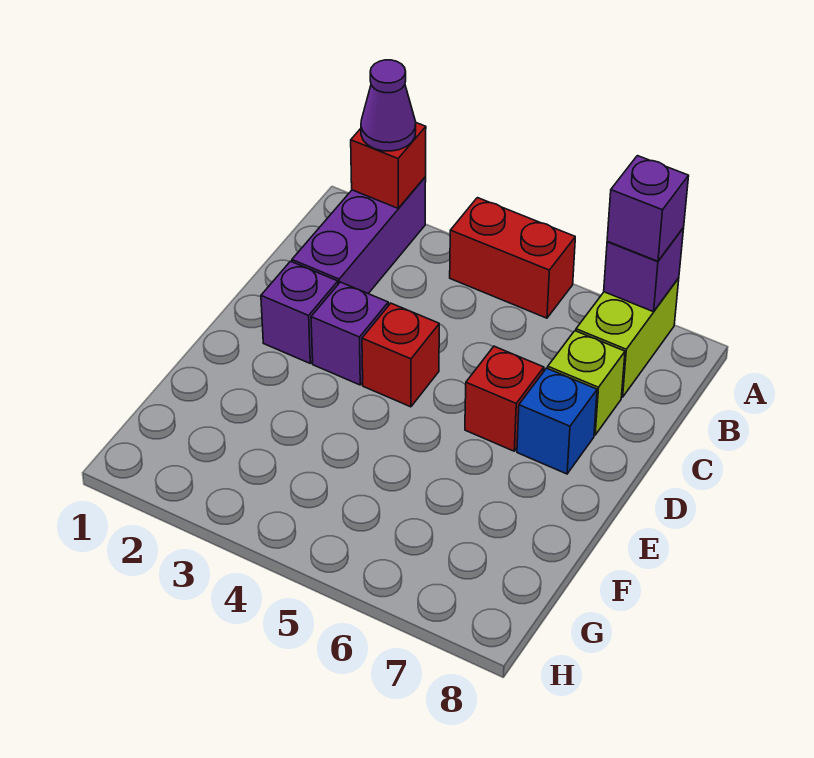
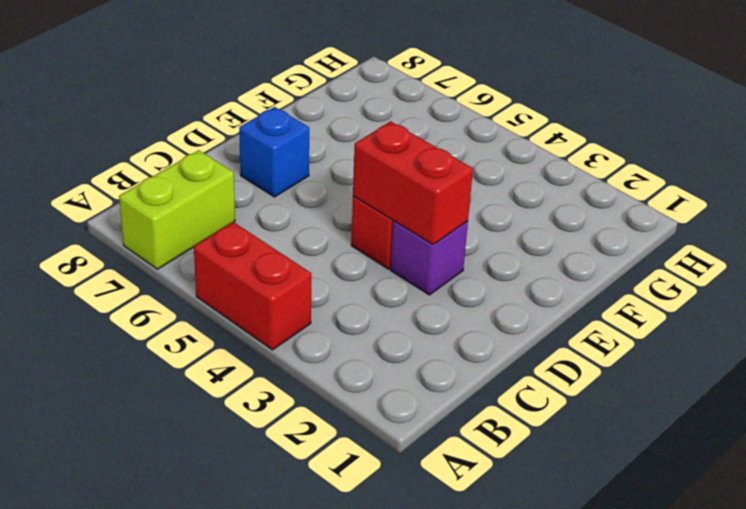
red 1x2 brick [353,121,473,244] -> none
none -> purple 1x3 brick [292,177,426,294]
none -> lime 1x1 brick [548,331,625,435]
none -> purple 1x1 brick [261,261,338,363]

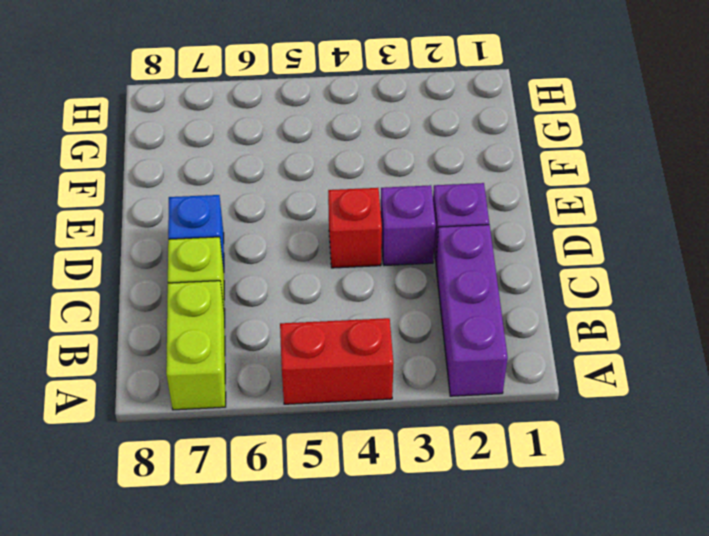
none -> red 1x1 brick [465,346,544,451]
none -> red 1x1 brick [351,123,426,208]
none -> purple 1x1 brick [604,228,684,312]

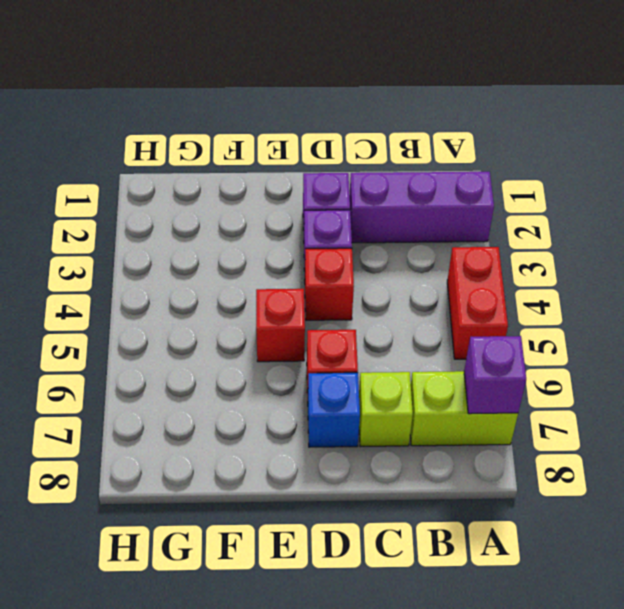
red 1x1 brick [256,289,305,362] -> red 1x1 brick moved to [351,123,426,208]
none -> purple 1x1 cone [361,60,416,151]
none -> purple 1x1 brick [607,156,689,261]

